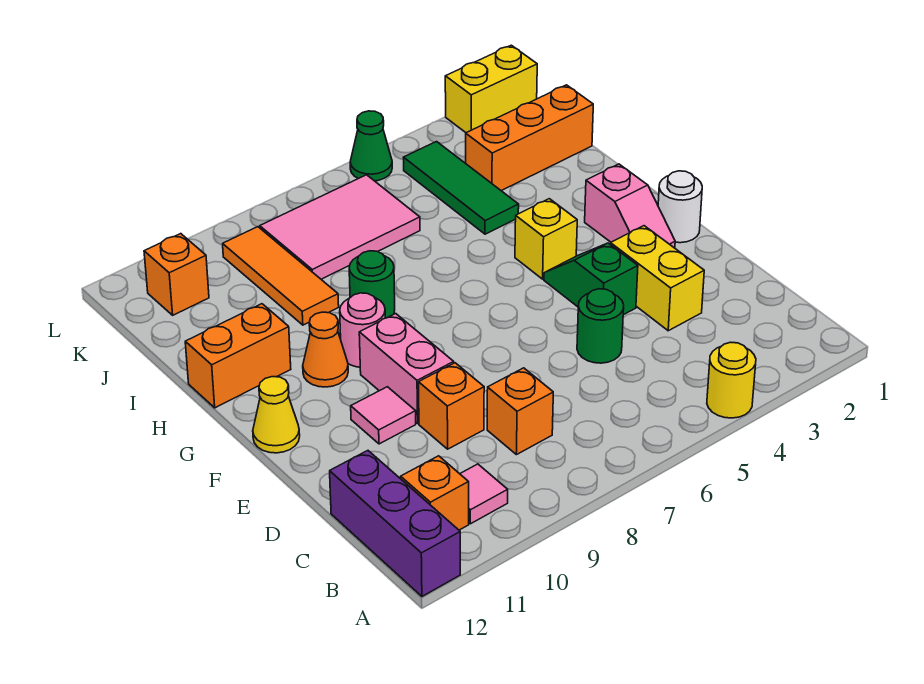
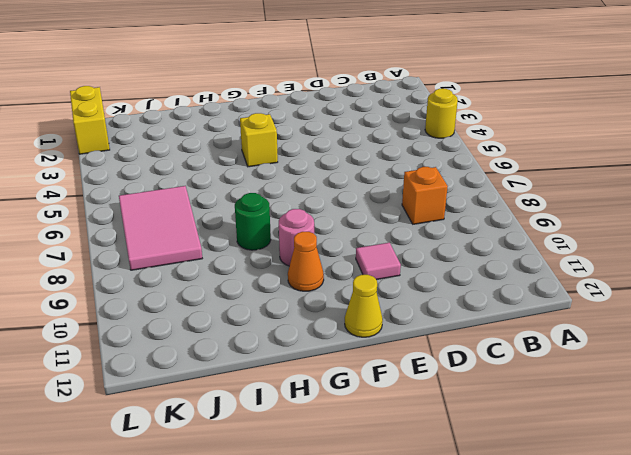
none -> purple 1x3 brick [330,451,460,596]
none -> pink 1x1 tile [460,464,508,524]
none -> orange 1x1 brick [400,456,469,530]

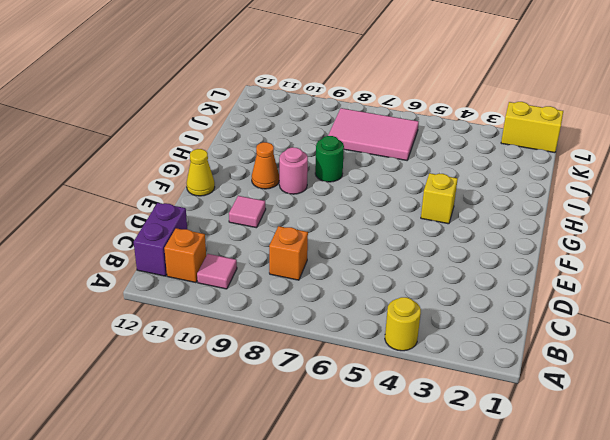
purple 1x2 brick [134,203,187,276] -> purple 1x3 brick [330,451,460,596]
none -> yellow 1x2 brick [610,226,704,331]
none -> green 1x1 round brick [577,289,624,363]
none -> orange 1x1 brick [419,363,484,449]

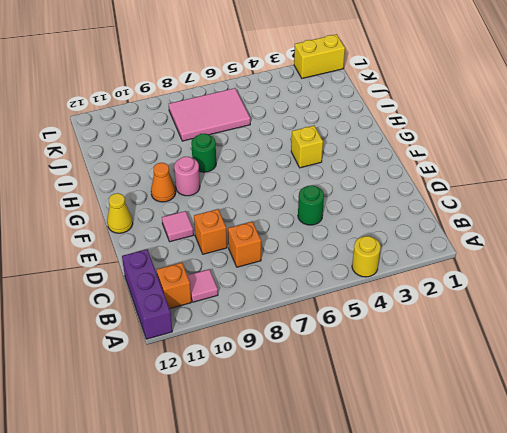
none -> yellow 1x2 brick [610,226,704,331]
none -> green 1x2 slope [544,243,638,315]
none -> pink 1x2 brick [359,314,454,423]

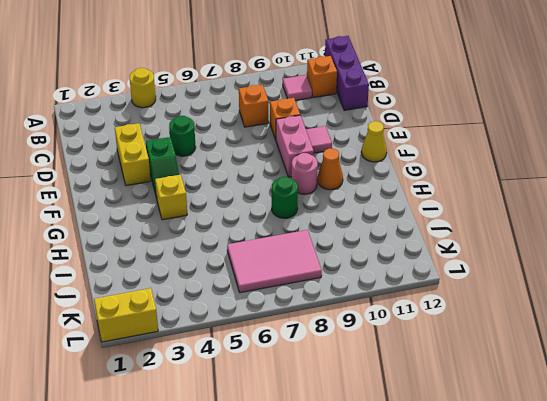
none -> white 1x1 round brick [658,171,702,243]
none -> pink 1x2 slope [585,164,675,248]
none -> orange 1x2 brick [185,304,291,408]

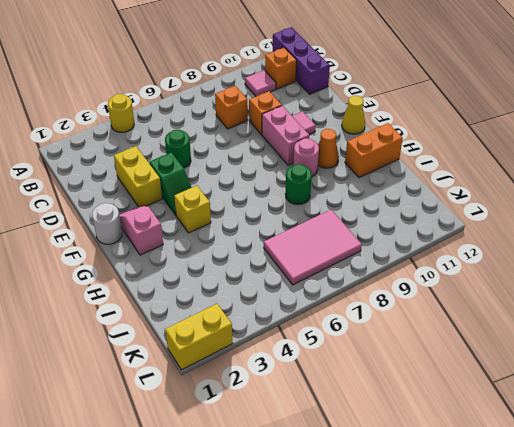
none -> green 1x3 tile [403,142,519,234]
none -> orange 1x3 tile [223,227,339,325]
none -> orange 1x3 brick [466,85,593,191]

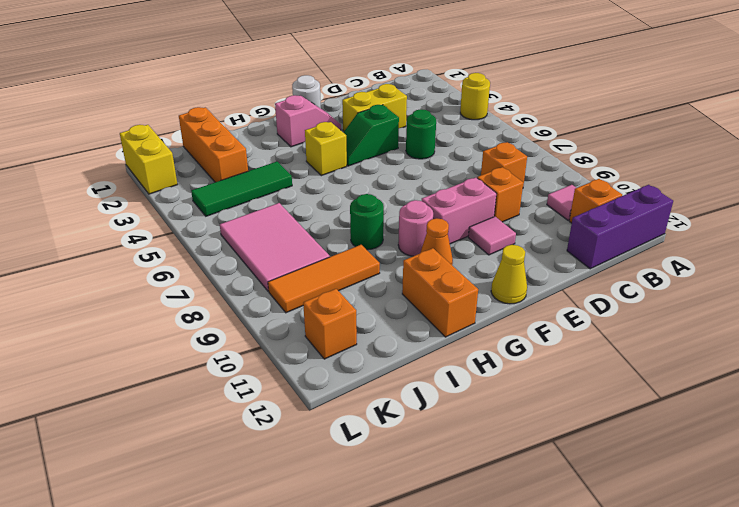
none -> green 1x1 cone [350,111,392,181]

